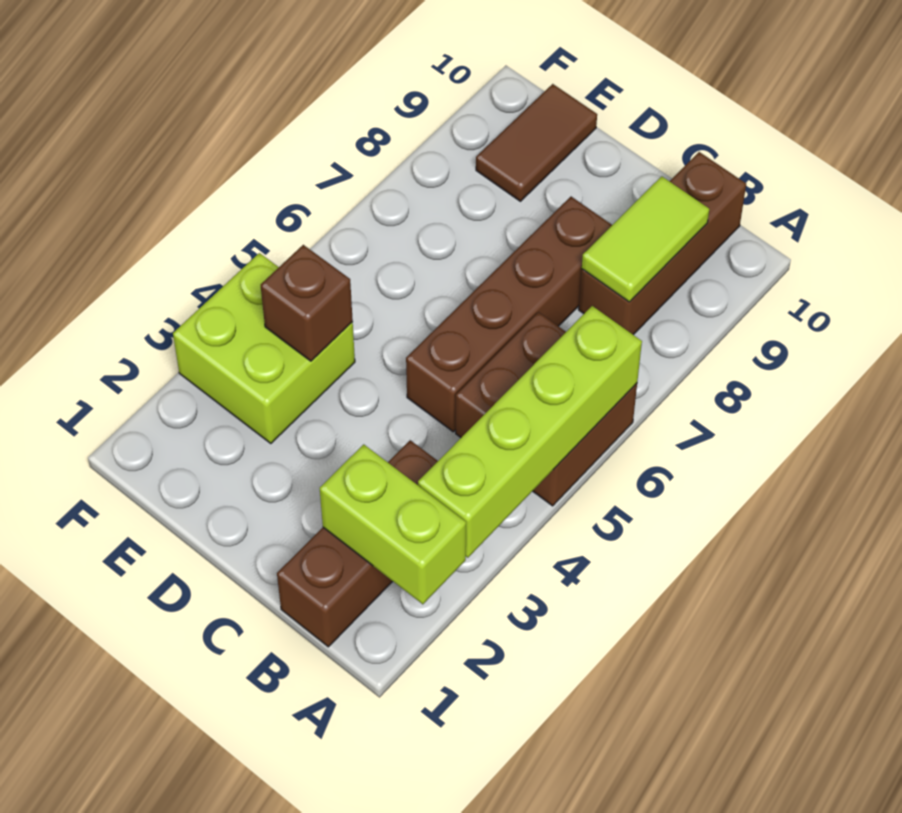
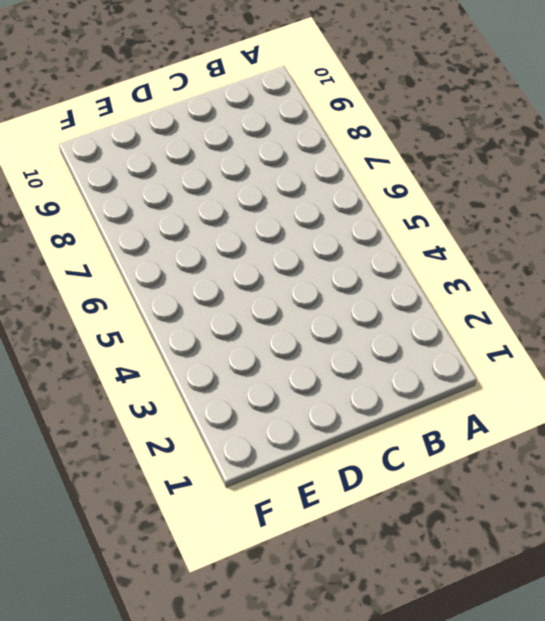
none -> brown 2x2 brick [456,312,637,506]
none -> brown 1x3 brick [277,440,438,647]

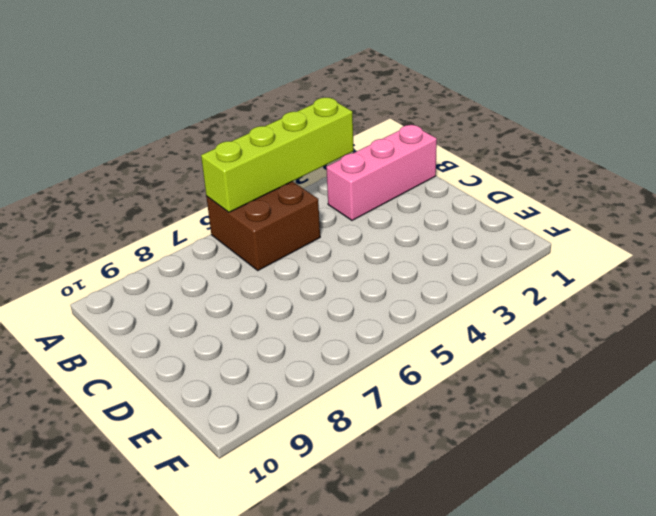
pink 1x3 brick [326,124,437,220] -> brown 1x3 brick [277,440,438,647]
none -> brown 1x3 brick [579,152,746,335]
none -> brown 1x4 brick [406,197,612,432]

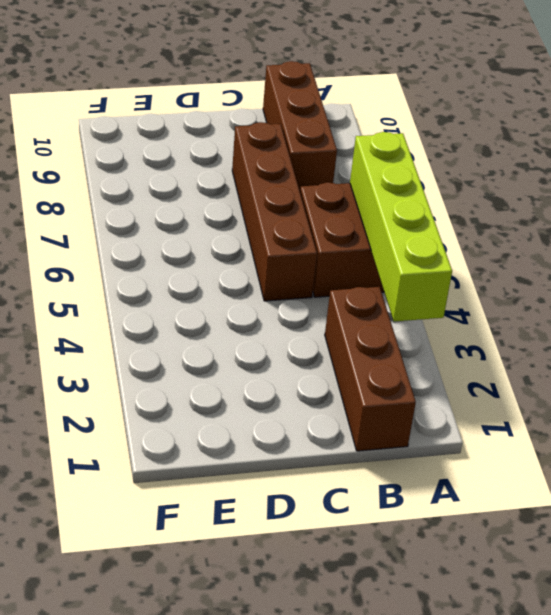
none -> lime 2x2 brick [173,253,355,444]
none -> brown 1x2 tile [476,84,597,201]

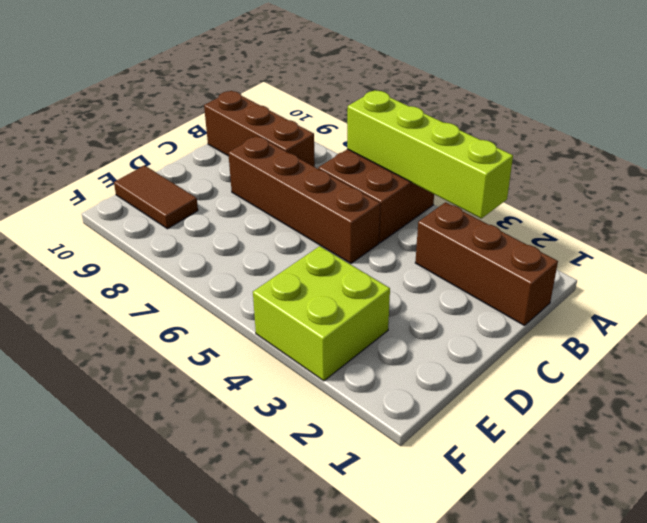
none -> lime 1x2 brick [320,444,466,604]
none -> lime 1x2 tile [582,176,709,302]

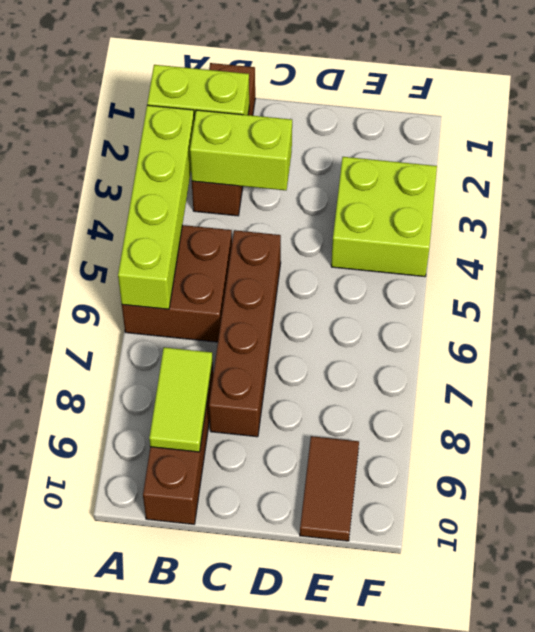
lime 1x2 brick [190,110,292,190] -> none
none -> brown 1x1 brick [261,245,353,361]

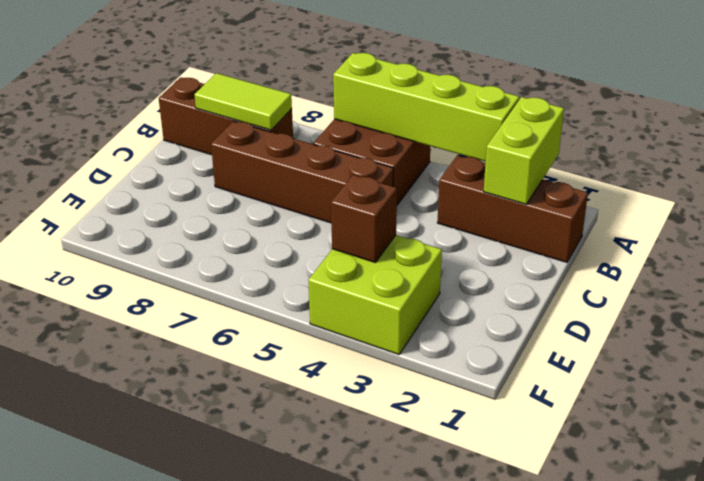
none -> brown 1x2 tile [476,84,597,201]

